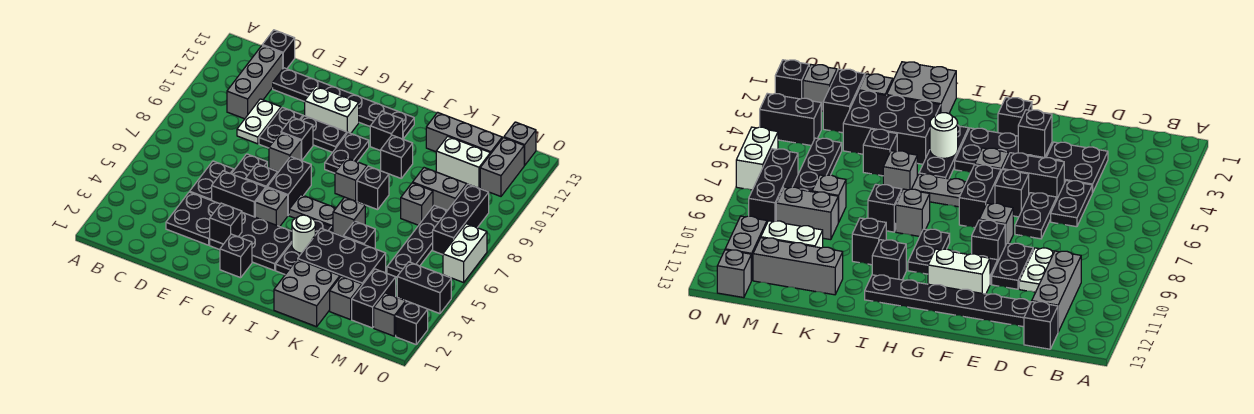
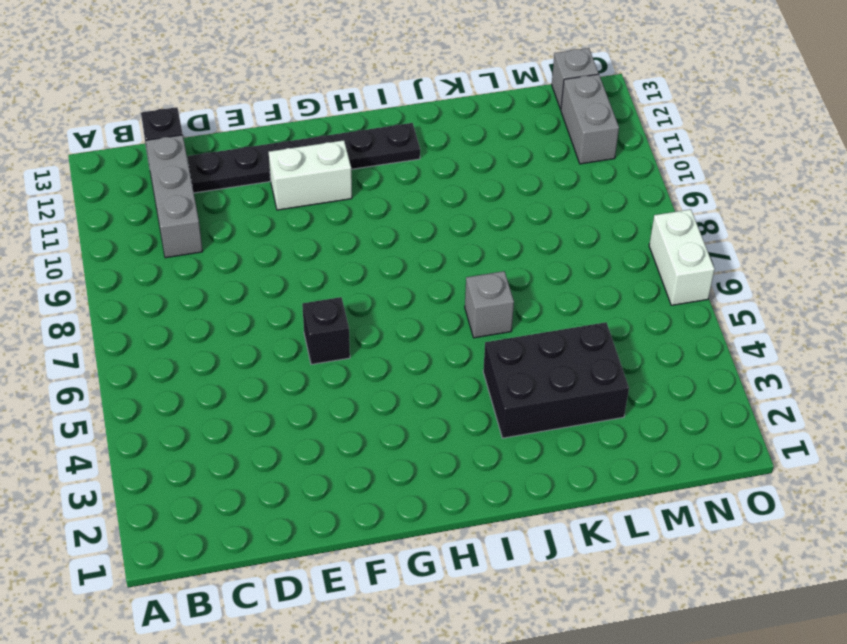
none -> black 2x2 plate [166,192,220,245]
none -> black 1x2 plate [190,161,234,200]
none -> white 1x2 plate [237,99,281,144]
none -> black 1x2 brick [212,171,266,217]

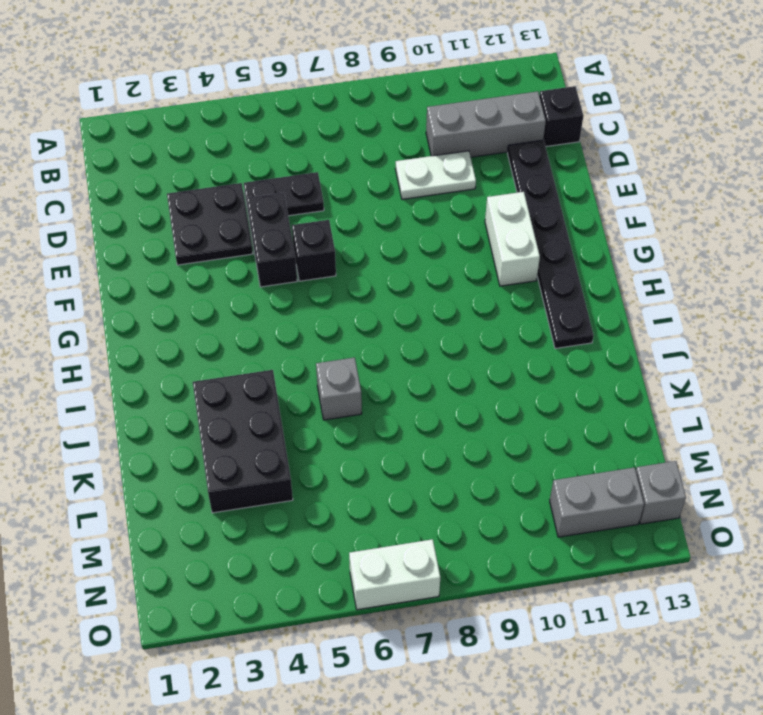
none -> black 1x2 plate [232,154,267,179]
none -> black 1x2 plate [259,107,303,148]
none -> black 2x3 plate [210,213,292,270]
none -> grey 1x1 brick [269,133,301,172]

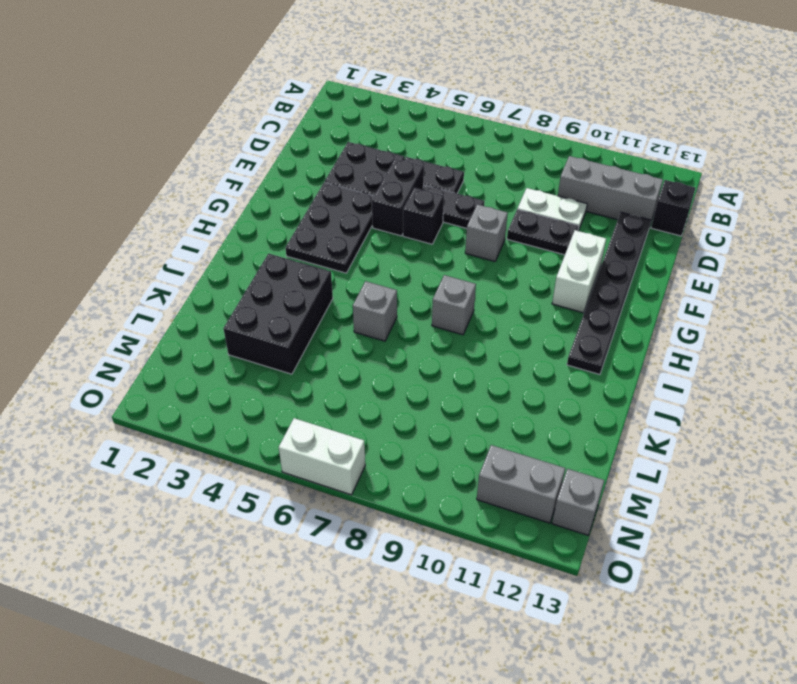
none -> black 1x1 brick [281,117,313,160]
none -> black 1x2 plate [301,116,347,152]
none -> black 1x1 brick [220,234,252,278]
none -> grey 1x1 brick [255,188,288,227]

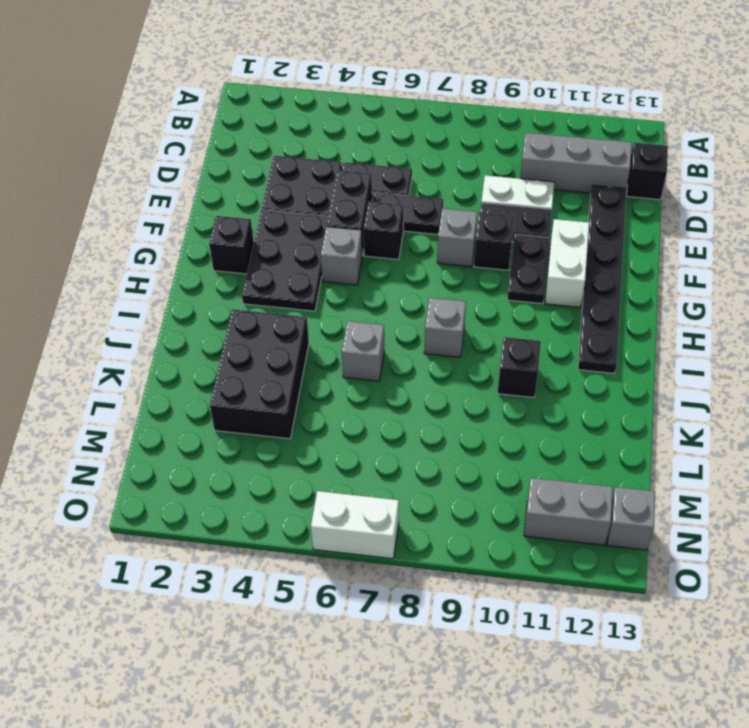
none -> black 1x2 brick [267,157,311,215]
none -> grey 1x2 plate [289,195,336,232]
none -> black 1x2 plate [325,133,369,173]
none -> black 1x3 plate [276,220,332,274]

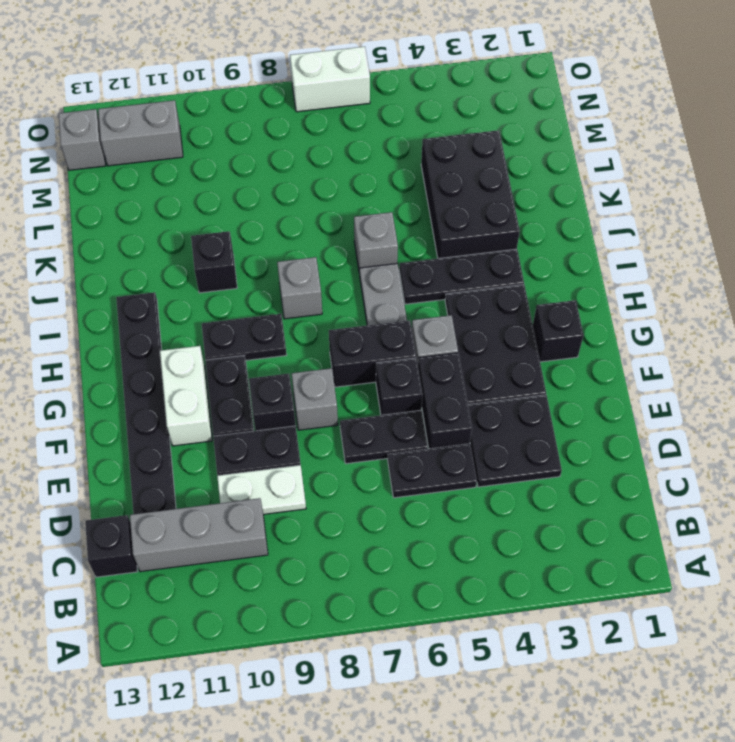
none -> black 1x1 brick [370,111,403,151]
none -> grey 2x2 brick [274,259,340,327]
none -> black 1x1 brick [357,166,389,210]
none -> black 1x1 brick [343,221,375,249]

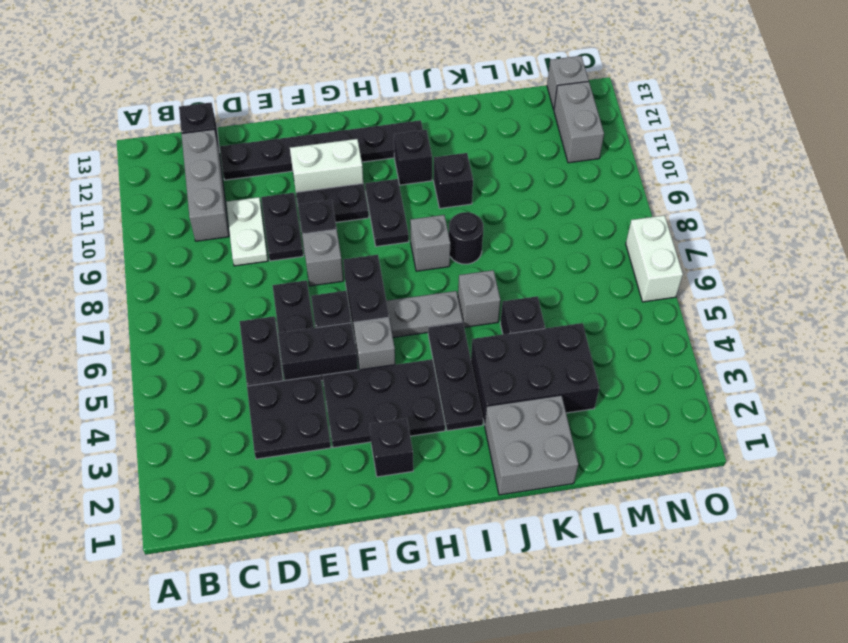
black 1x1 round brick [449,212,483,264] -> black 1x1 brick [357,166,389,210]
none -> grey 1x3 brick [426,112,502,154]
none -> grey 1x1 brick [330,276,362,320]
none -> grey 1x1 brick [401,183,433,225]
none -> grey 1x2 brick [413,168,467,210]

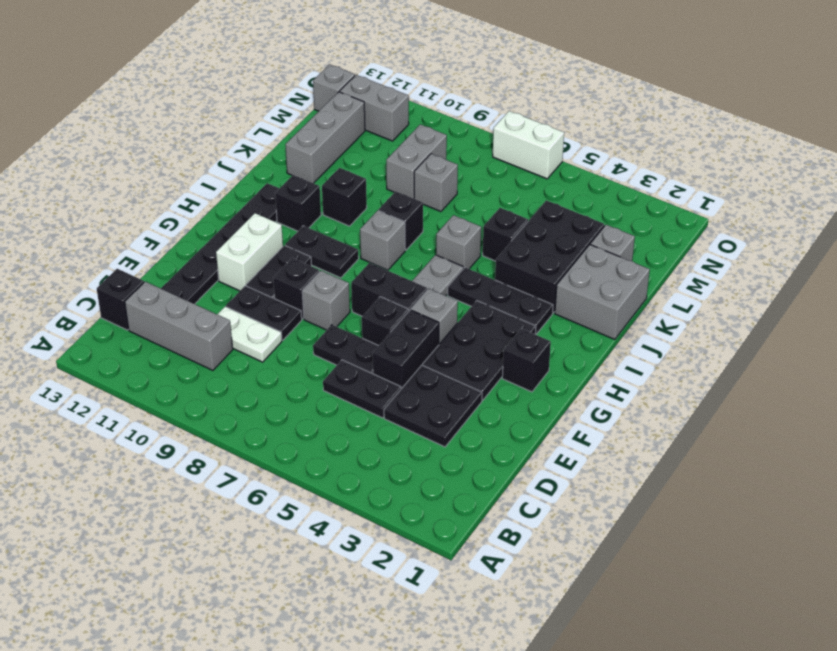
none -> white 1x2 brick [436,136,490,188]
none -> black 1x2 brick [352,269,396,328]
none -> black 1x4 plate [387,206,448,277]
none -> grey 1x1 brick [374,293,406,336]

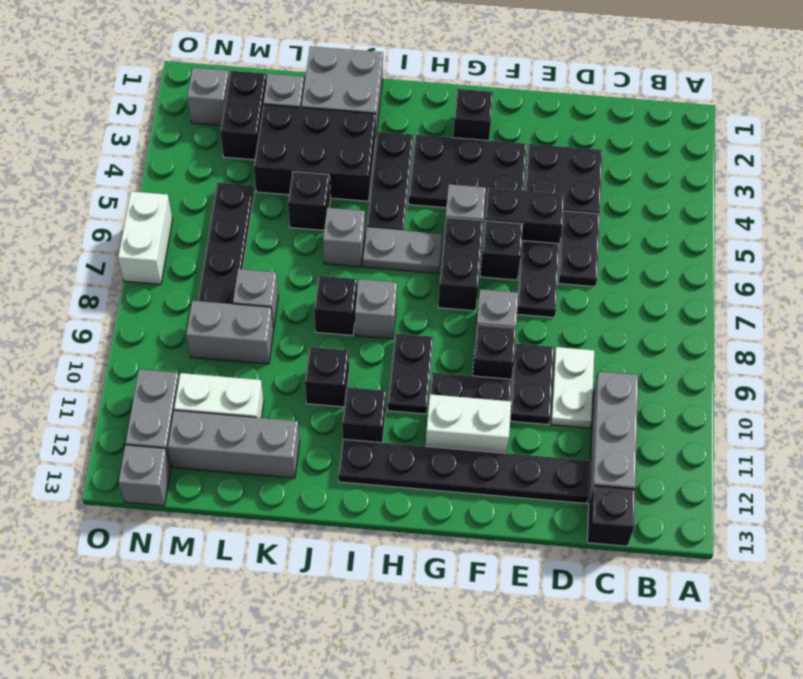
none -> black 1x2 brick [397,262,451,314]
none -> black 1x3 brick [433,184,489,255]
none -> black 1x1 brick [396,301,428,344]
none -> black 1x1 brick [210,203,242,244]

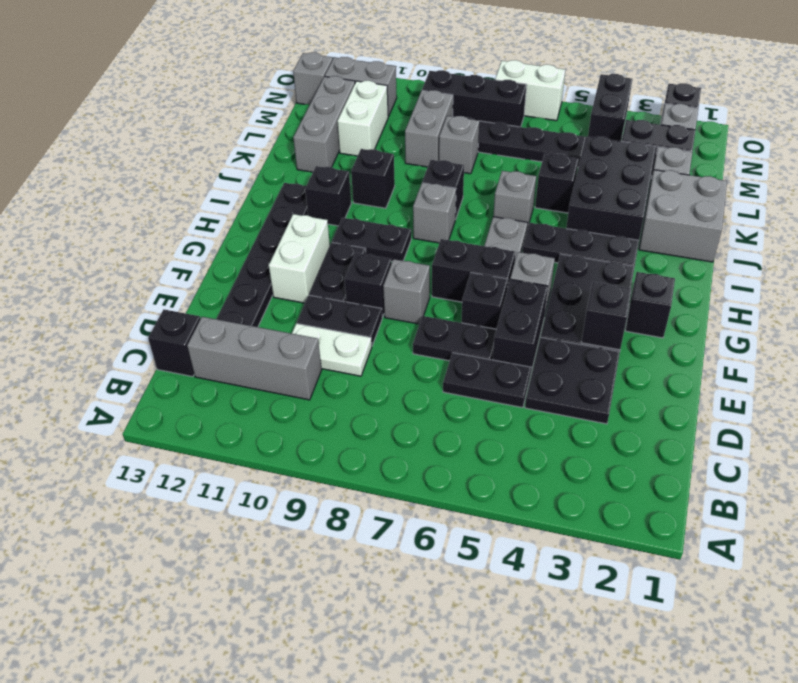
none -> white 1x1 round brick [292,215,315,253]

